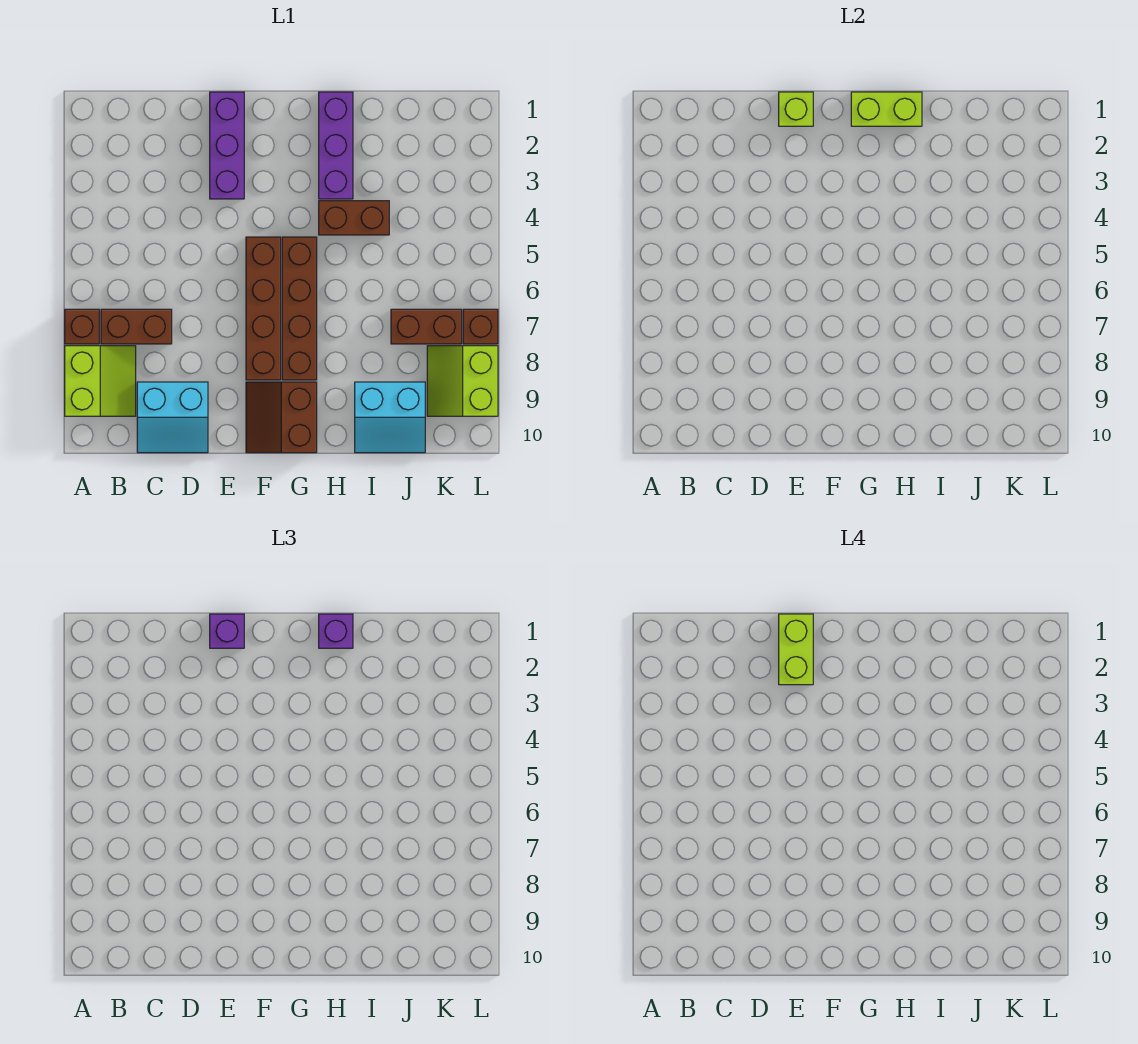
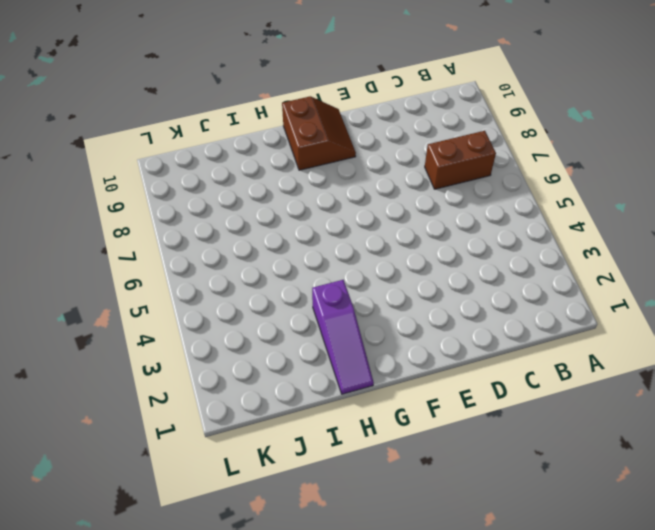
purple 1x3 slope [312,280,374,394] -> purple 1x3 brick [319,92,353,199]
none -> brown 1x1 brick [65,309,99,344]
none -> lime 2x2 slope [65,346,136,416]
none -> cyan 2x2 slope [137,382,208,453]

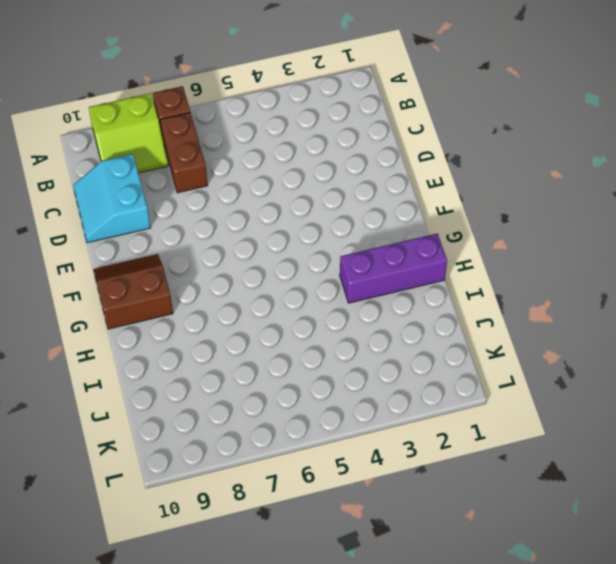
none -> purple 1x3 brick [210,92,244,199]
none -> brown 1x4 brick [246,237,281,380]
none -> brown 1x4 brick [282,237,317,380]

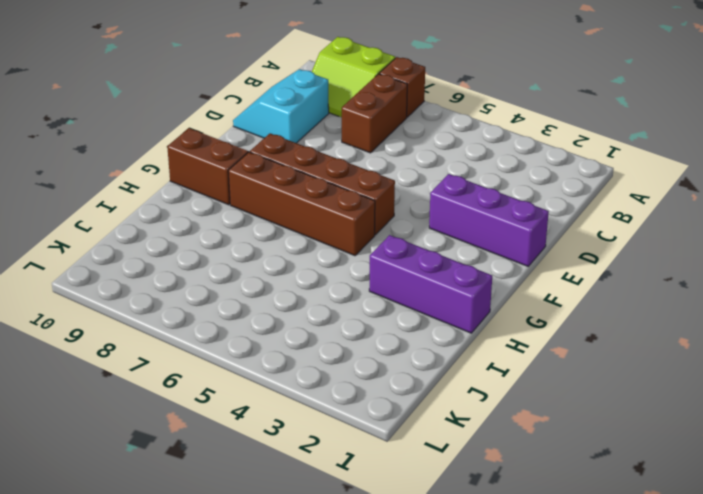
none -> brown 1x2 brick [319,201,389,235]
none -> cyan 2x2 slope [355,382,425,453]
none -> brown 1x2 brick [391,309,462,344]

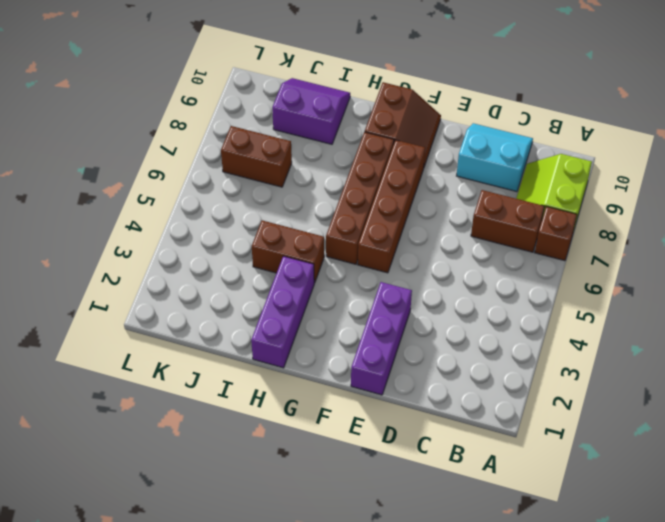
purple 2x2 slope [272,78,350,144] -> cyan 2x2 slope [355,382,425,453]
none -> lime 2x2 slope [427,346,498,416]
none -> brown 1x1 brick [463,309,498,344]
none -> lime 1x1 brick [779,92,813,126]

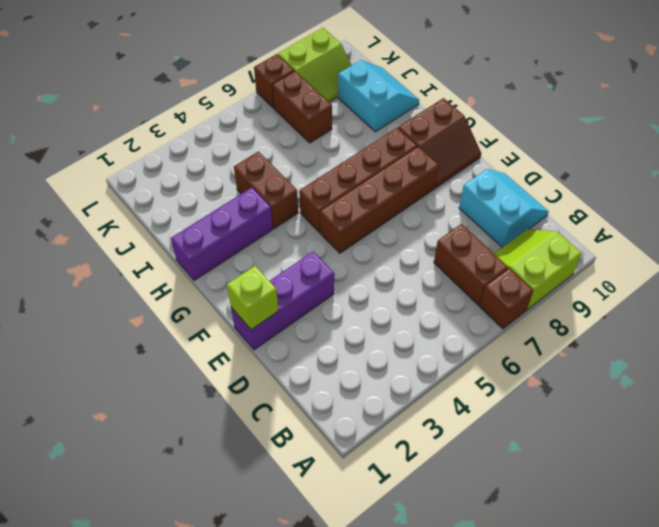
none -> lime 1x2 brick [851,92,922,126]
none -> purple 1x1 brick [210,614,244,648]
none -> purple 1x1 brick [319,614,353,648]

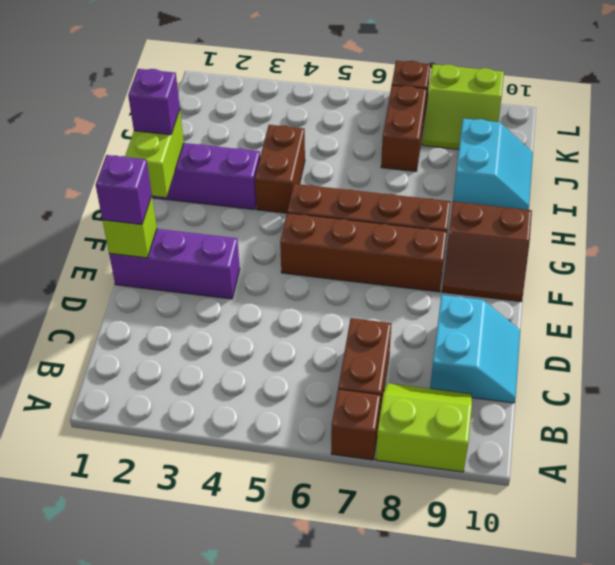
none -> lime 1x2 brick [779,614,813,685]

